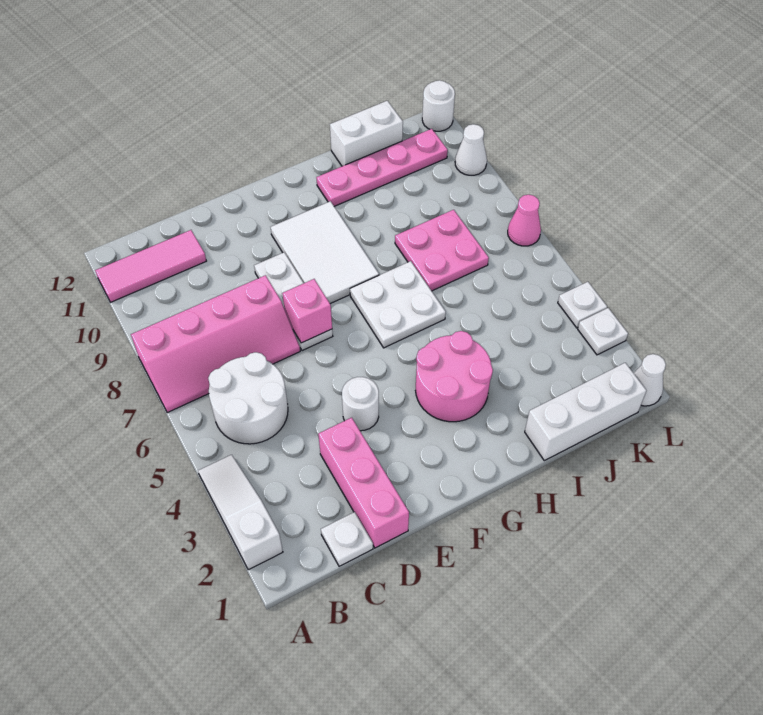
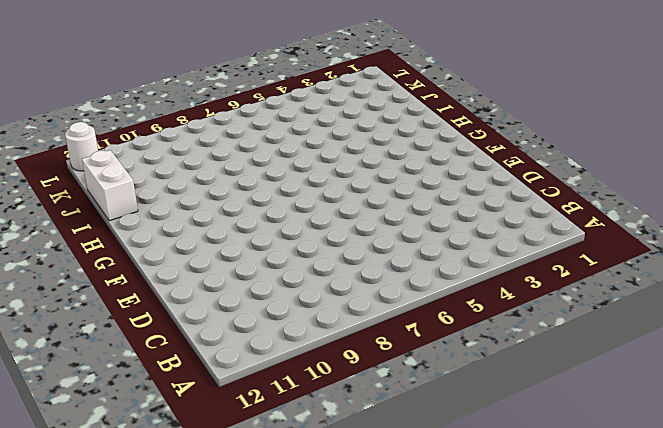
none -> white 1x3 slope [198,455,283,570]
none -> pink 2x4 slope [131,275,300,413]
none -> pink 1x3 tile [95,230,206,302]

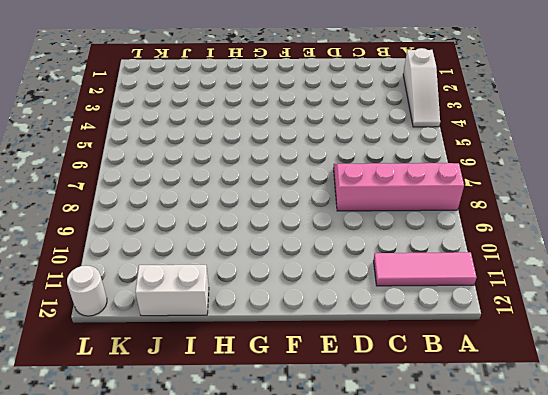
none -> white 2x2 round brick [208,352,288,444]
none -> white 1x1 plate [321,512,373,566]
none -> pink 1x3 brick [318,418,409,548]

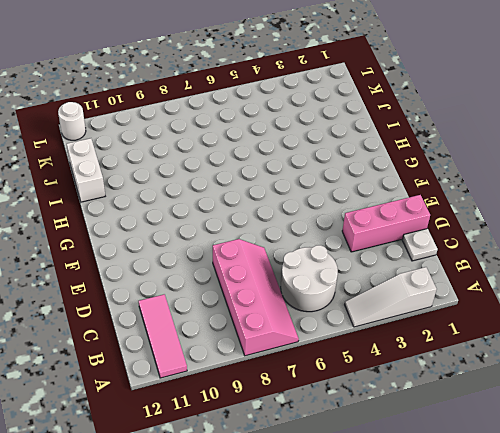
none -> white 1x1 round brick [342,377,379,431]
none -> white 1x3 plate [254,252,333,351]
none -> white 2x3 tile [271,201,379,304]

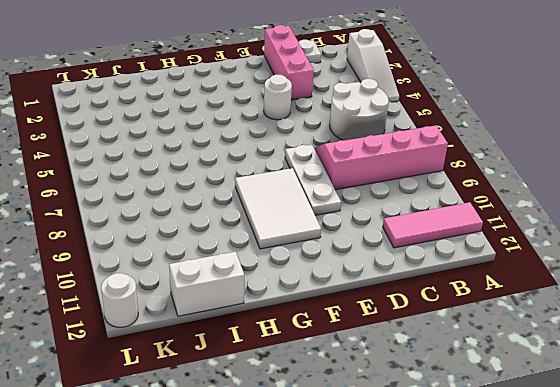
none -> pink 2x2 round brick [416,331,493,422]
none -> white 2x2 plate [350,261,446,348]
none -> pink 1x4 plate [316,129,448,206]

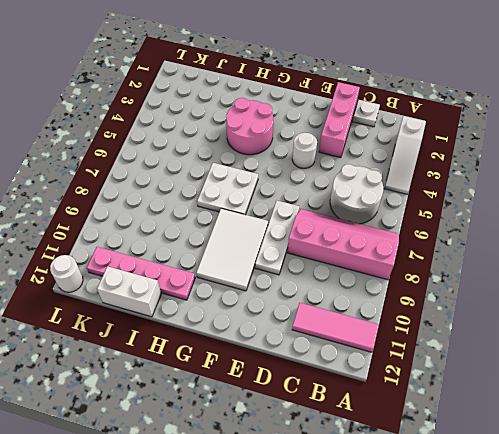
none -> white 1x3 brick [525,363,646,461]
none -> pink 2x2 plate [395,210,489,291]
none -> white 1x1 cone [634,354,666,406]

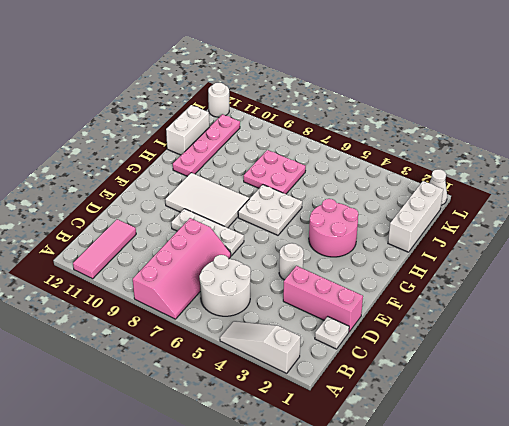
none -> white 1x1 plate [578,308,628,355]
none -> white 1x1 plate [558,282,607,328]
none -> pink 1x1 cone [508,195,541,246]

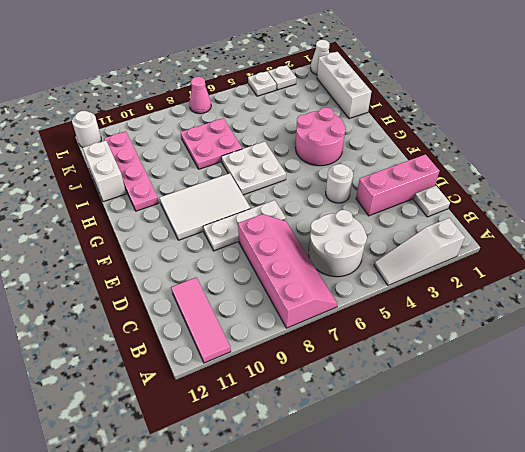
none -> white 1x1 cone [455,124,487,175]
none -> pink 1x1 brick [282,279,332,343]

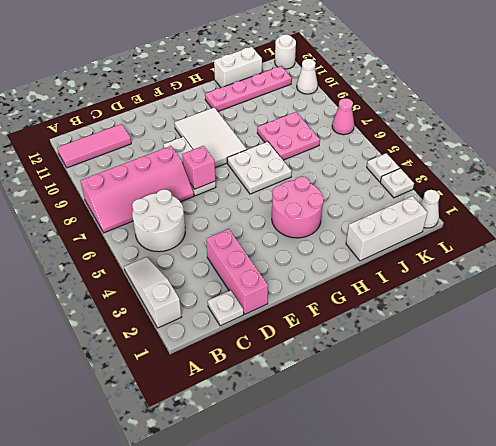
none -> white 1x1 round brick [342,377,379,431]

